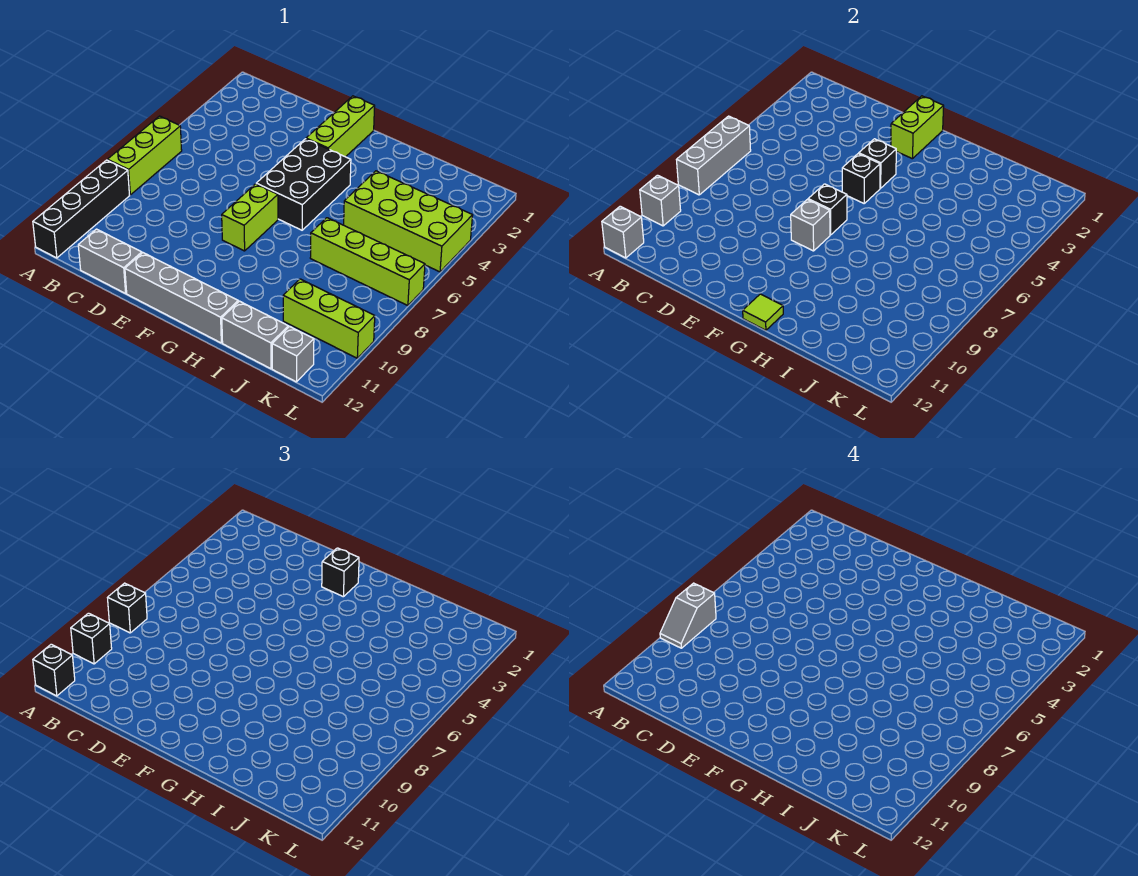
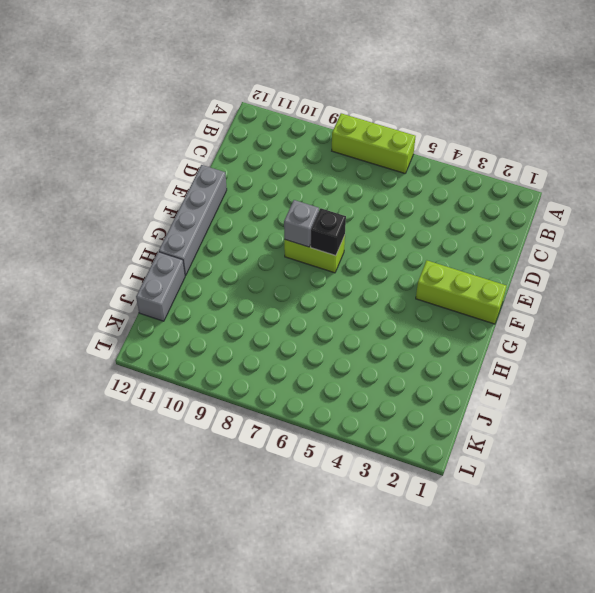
none -> black 1x4 brick [33,160,130,258]
none -> grey 1x2 brick [78,229,142,293]
none -> black 2x3 brick [256,139,351,230]

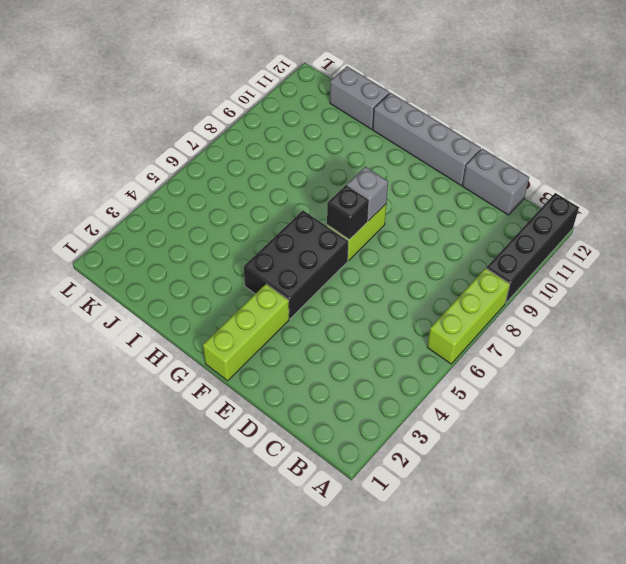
none -> lime 2x4 brick [344,171,473,272]
none -> lime 1x4 brick [310,218,425,306]
none -> lime 1x3 brick [283,279,375,358]

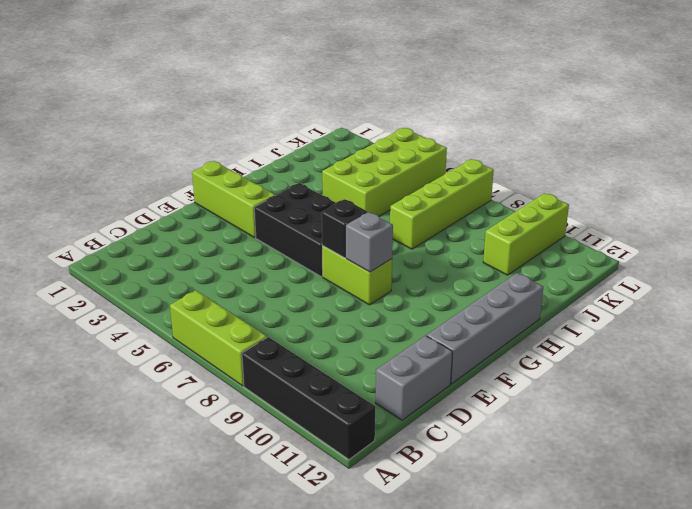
none -> grey 1x2 brick [222,301,288,369]
none -> grey 1x1 brick [272,326,314,382]
none -> grey 1x3 brick [676,116,751,195]

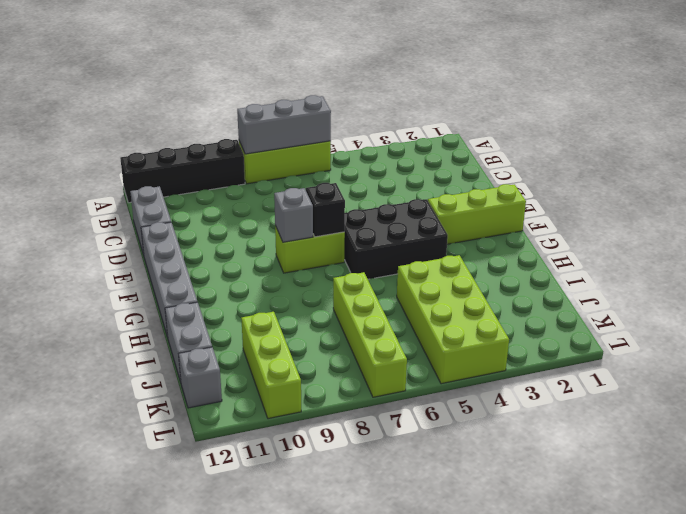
none -> grey 1x1 brick [640,175,681,226]
none -> grey 1x1 brick [602,206,644,258]
none -> lime 1x2 brick [891,96,944,159]

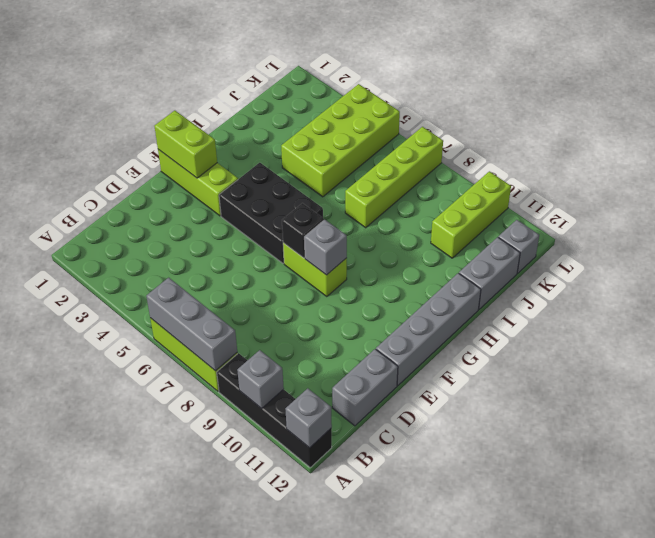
none -> black 1x1 brick [859,139,896,188]
none -> black 1x1 brick [842,154,880,203]
none -> lime 1x1 tile [743,294,783,330]

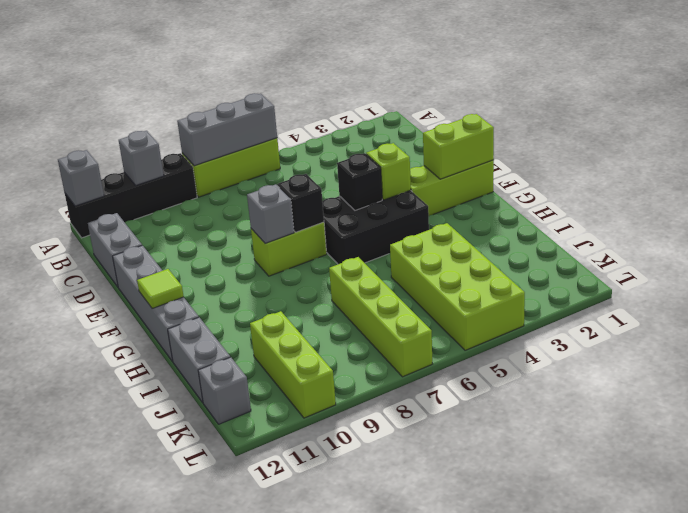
lime 1x1 brick [366,143,411,200] -> black 1x1 brick [859,139,896,188]
none -> black 1x1 brick [107,583,147,633]
none -> black 1x1 brick [71,613,112,664]
none -> black 1x1 brick [33,644,75,696]

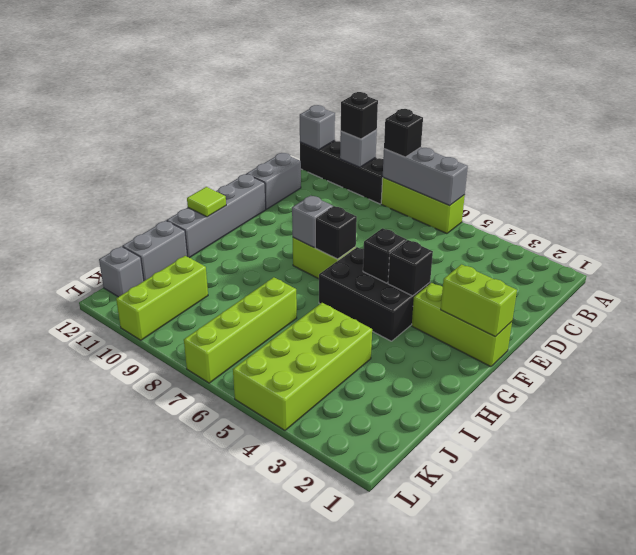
none -> black 1x1 brick [33,644,75,696]
none -> black 1x1 brick [322,548,359,597]
none -> grey 1x2 slope [660,583,716,648]

